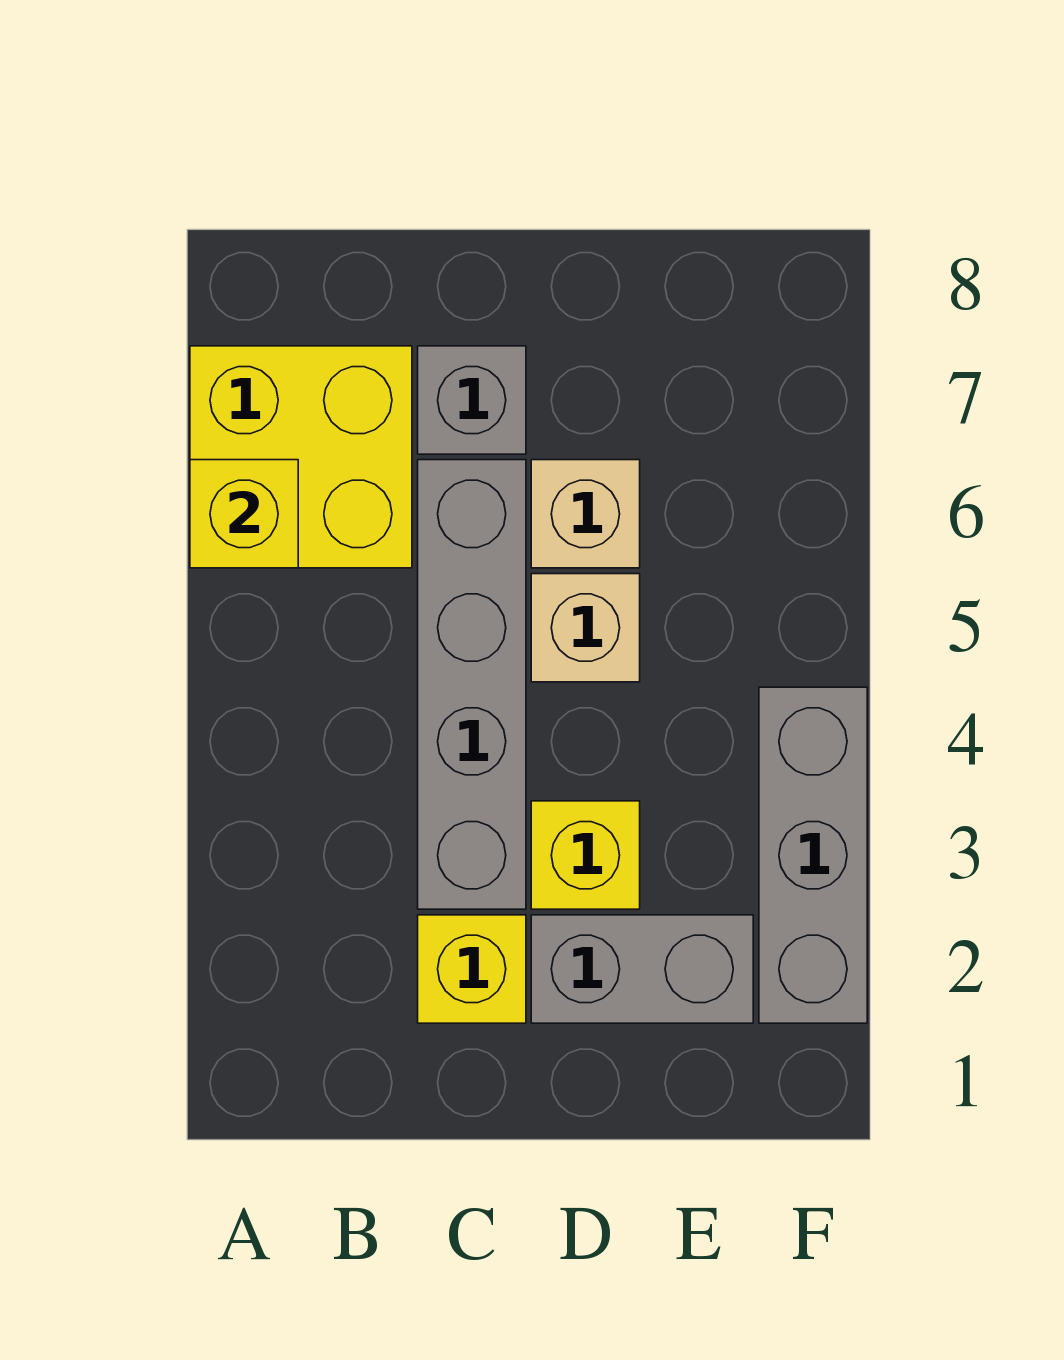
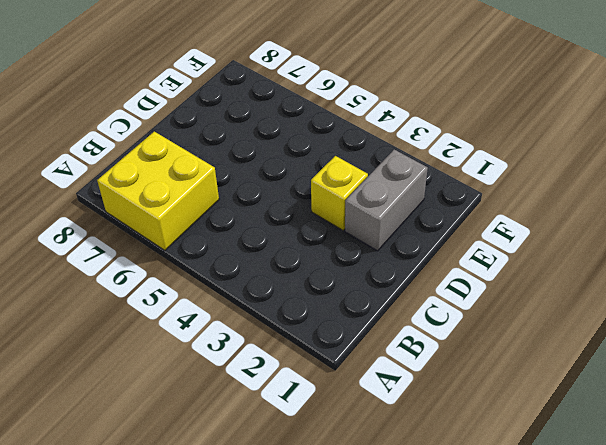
none -> yellow 1x1 brick [418,915,526,1023]
none -> grey 1x4 brick [418,460,526,909]

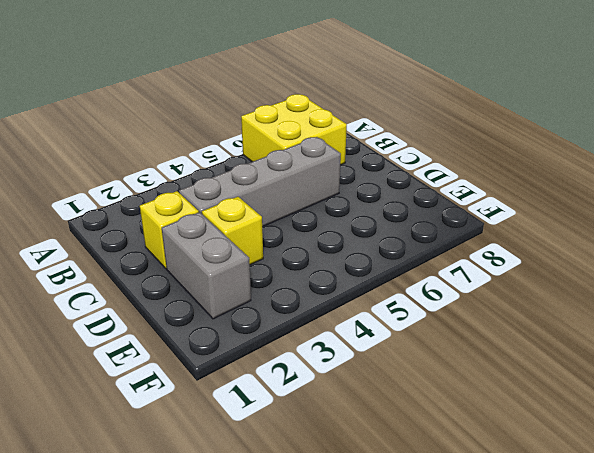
none -> grey 1x1 brick [418,346,526,454]
none -> tan 1x1 brick [531,574,640,682]

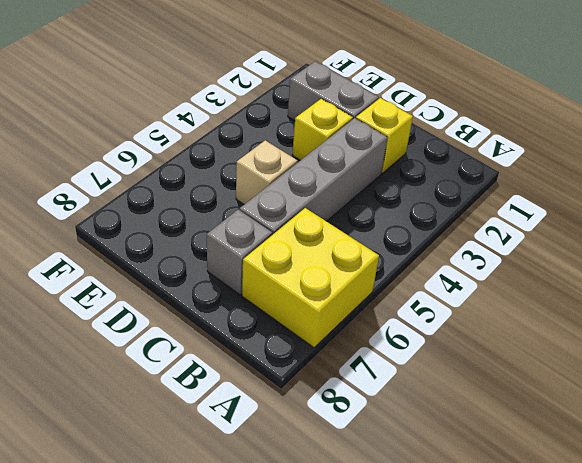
none -> tan 1x1 brick [531,460,640,568]
none -> grey 1x3 brick [759,687,867,1023]

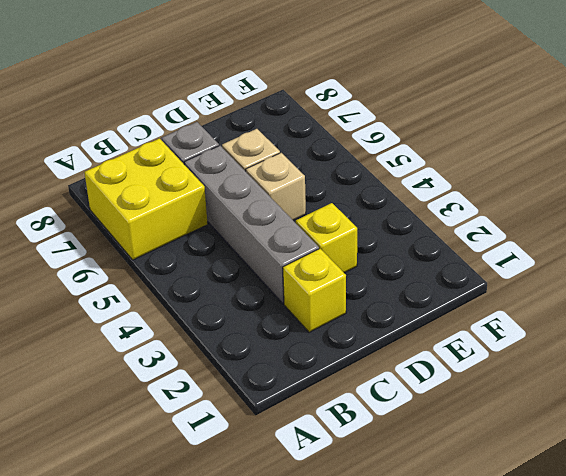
none -> grey 1x2 brick [531,915,753,1023]
none -> grey 1x3 brick [759,687,867,1023]

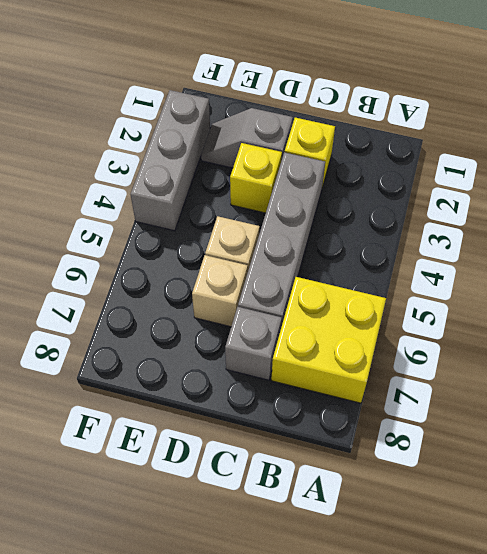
grey 1x2 slope [201,108,293,168] -> grey 1x2 brick [531,915,753,1023]
none -> yellow 1x1 brick [190,460,298,568]

